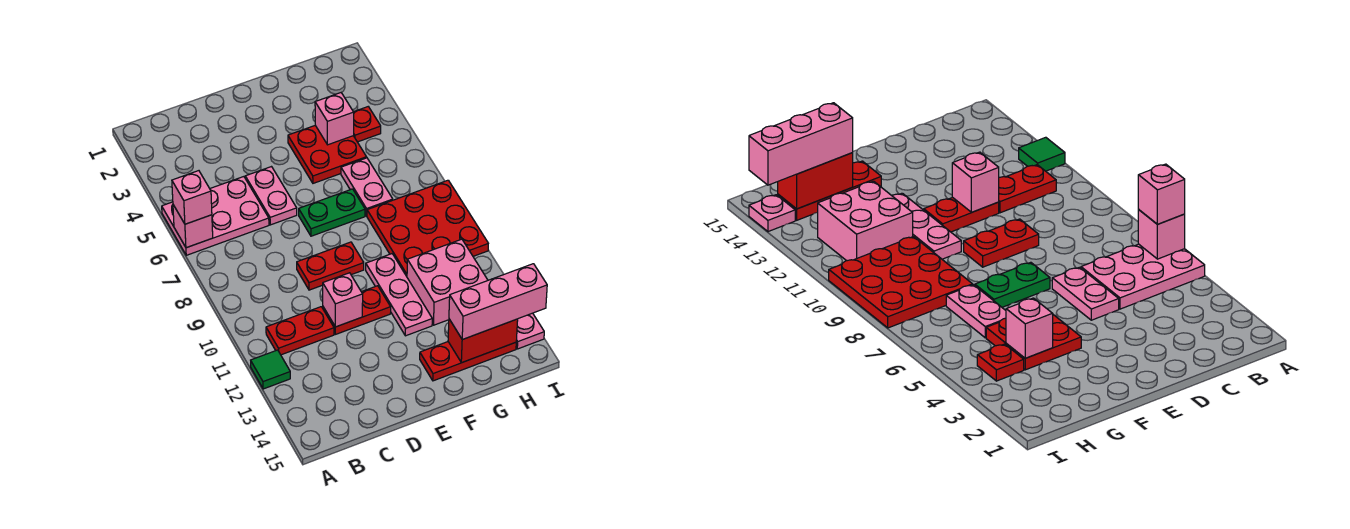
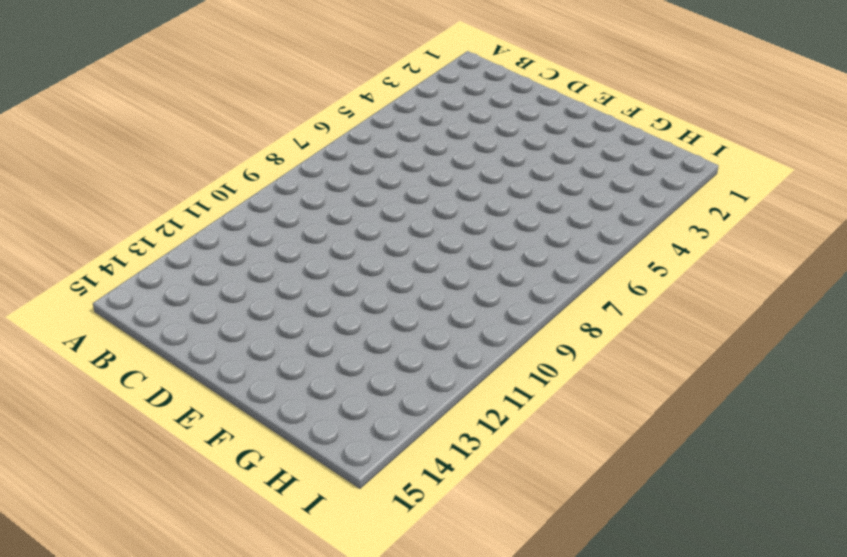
none -> pink 2x3 plate [162,177,269,255]
none -> green 1x1 tile [251,350,290,389]
none -> red 1x2 plate [266,307,334,355]

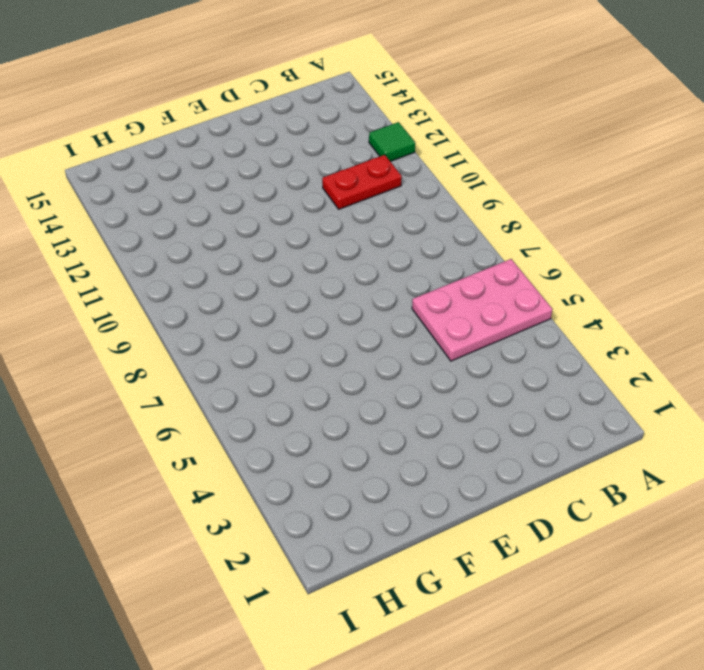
none -> pink 1x2 plate [245,167,297,225]
none -> red 1x2 plate [297,242,364,290]
none -> red 1x2 plate [323,286,391,334]

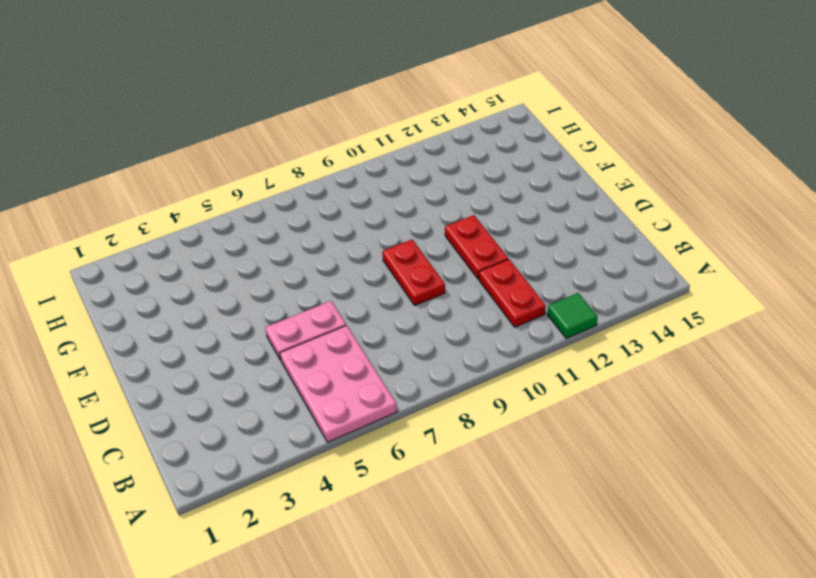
none -> green 1x2 plate [299,189,365,236]
none -> red 2x2 plate [288,125,367,183]
none -> pink 1x3 plate [366,254,432,336]

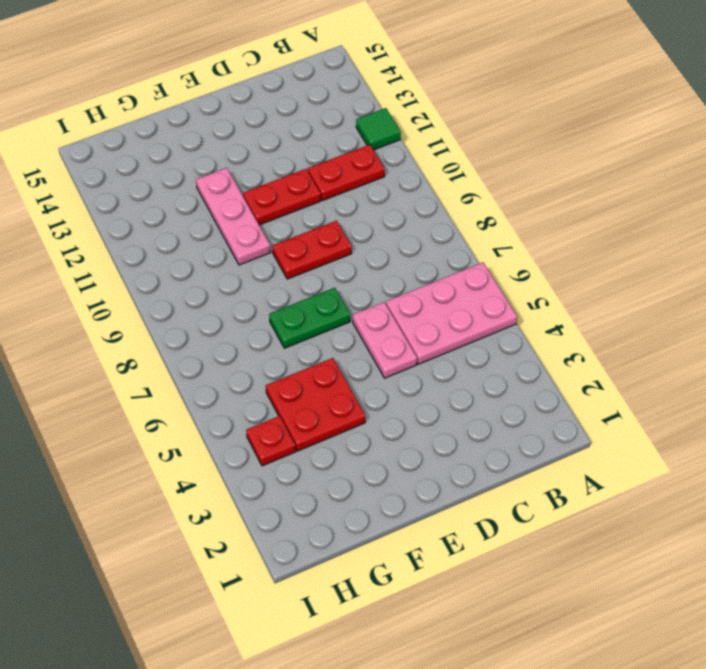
none -> red 1x3 plate [420,342,516,381]
none -> pink 1x2 plate [341,158,393,216]
none -> red 3x3 plate [367,180,488,276]

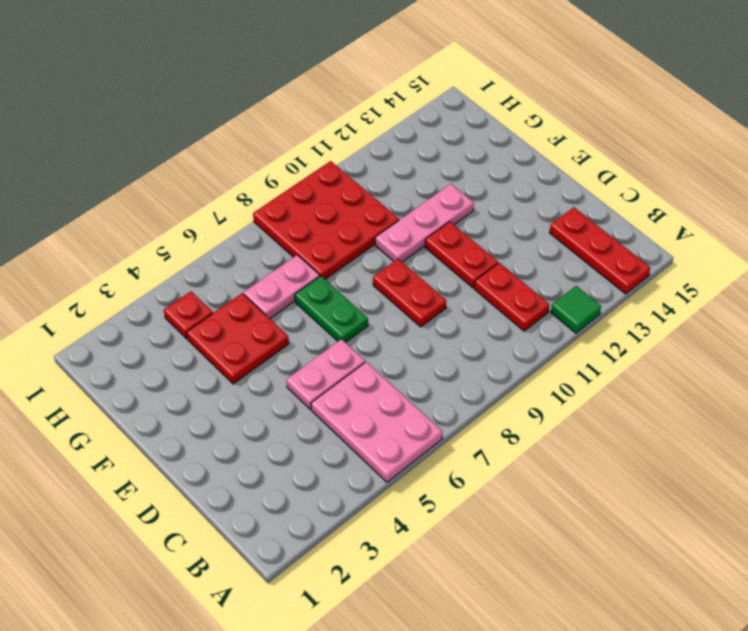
red 1x3 plate [549,207,650,294] -> red 1x3 plate moved to [420,342,516,381]
none -> pink 2x2 brick [407,239,488,325]
none -> pink 1x1 plate [516,313,544,349]
none -> pink 1x1 brick [173,205,213,248]

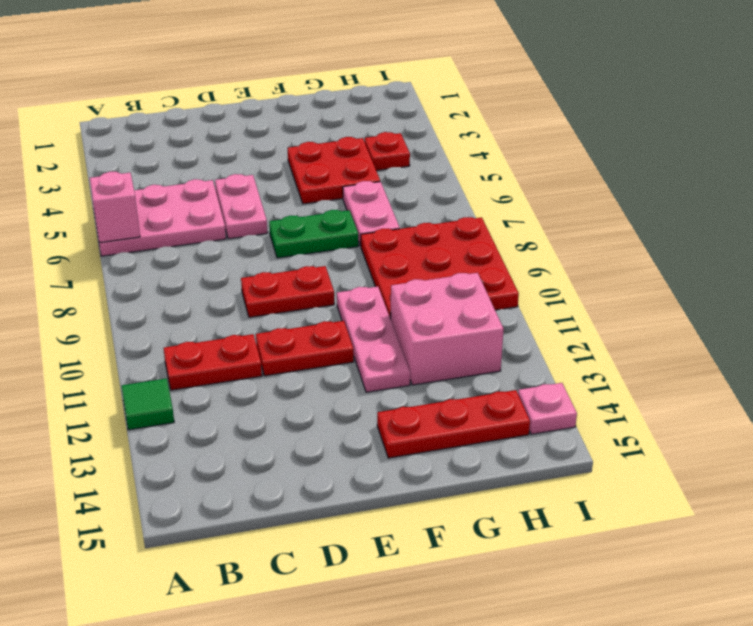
none -> pink 1x1 brick [323,273,363,327]
none -> pink 1x1 brick [315,93,354,145]
none -> red 1x2 brick [448,319,518,363]

